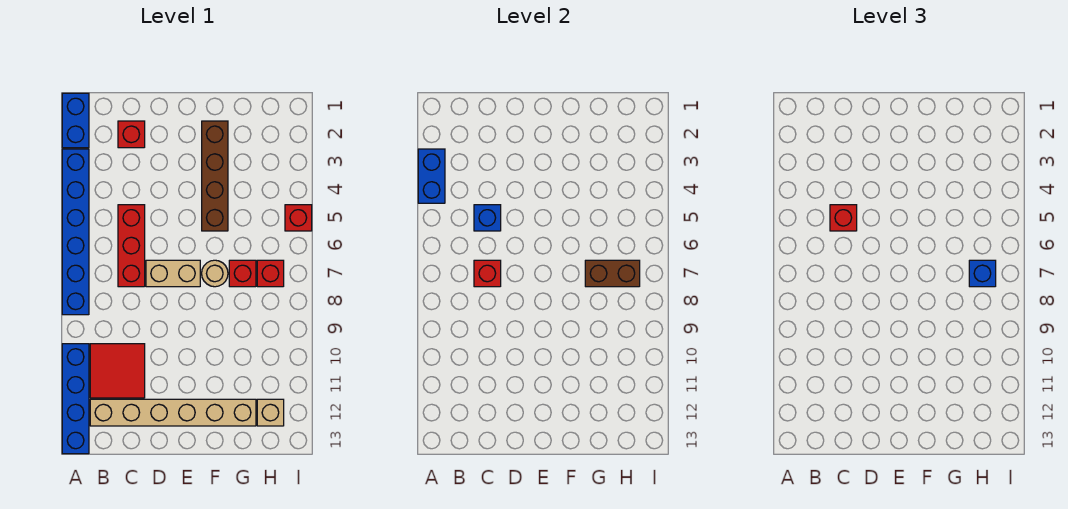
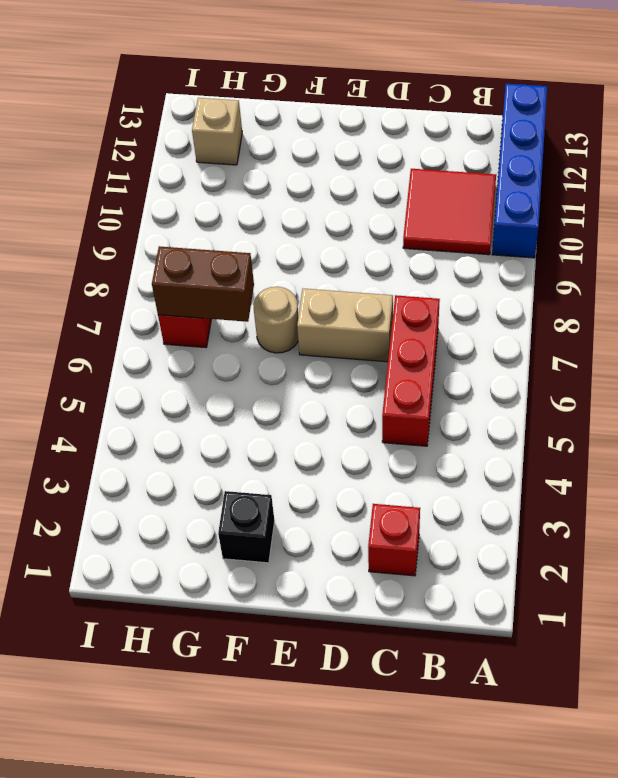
black 1x1 brick [218,491,275,563] -> brown 1x4 brick [202,121,228,231]
none -> blue 1x2 brick [62,93,89,148]
none -> blue 1x6 brick [62,149,89,315]
none -> tan 1x6 brick [90,399,256,426]

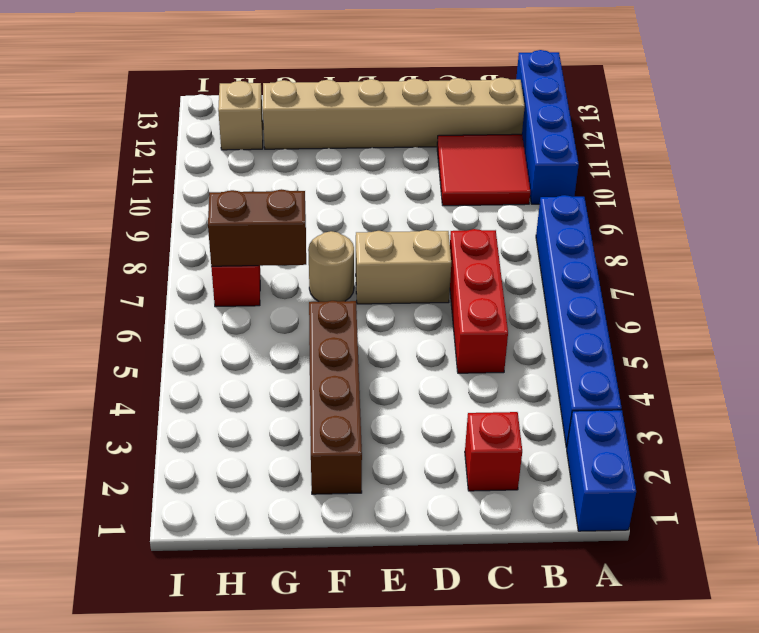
none -> red 1x1 brick [229,260,256,287]
none -> red 1x1 brick [285,205,312,231]
none -> blue 1x2 brick [418,149,445,203]

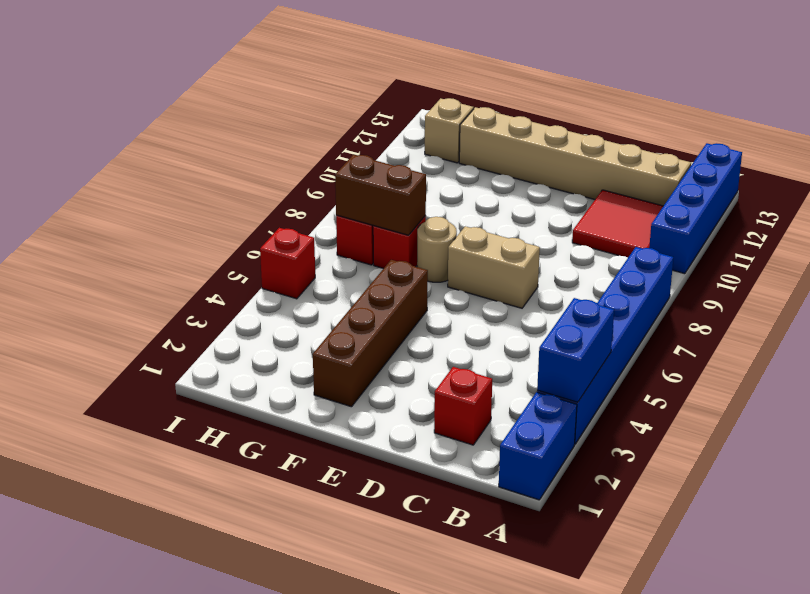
none -> red 1x3 brick [118,205,145,287]
none -> blue 1x1 brick [474,205,501,231]
none -> red 1x1 brick [474,260,501,287]

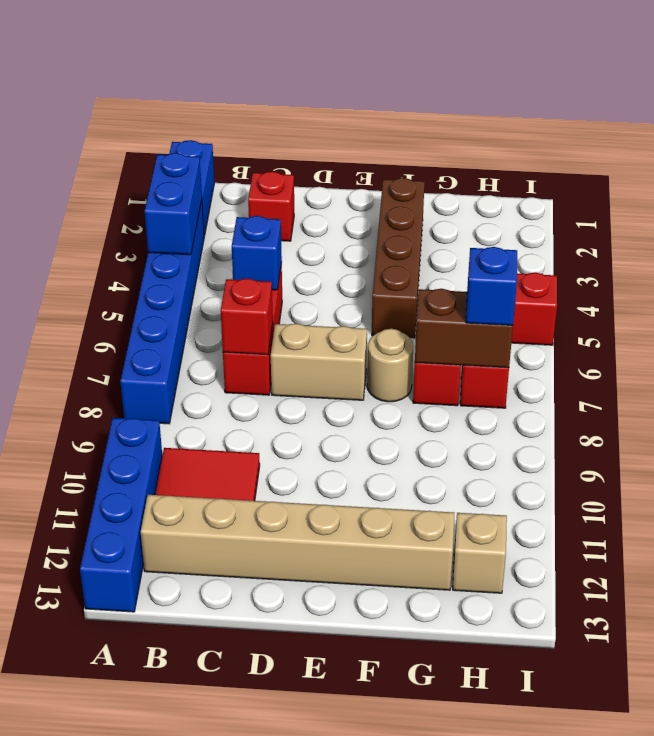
none -> red 1x1 brick [830,205,857,231]

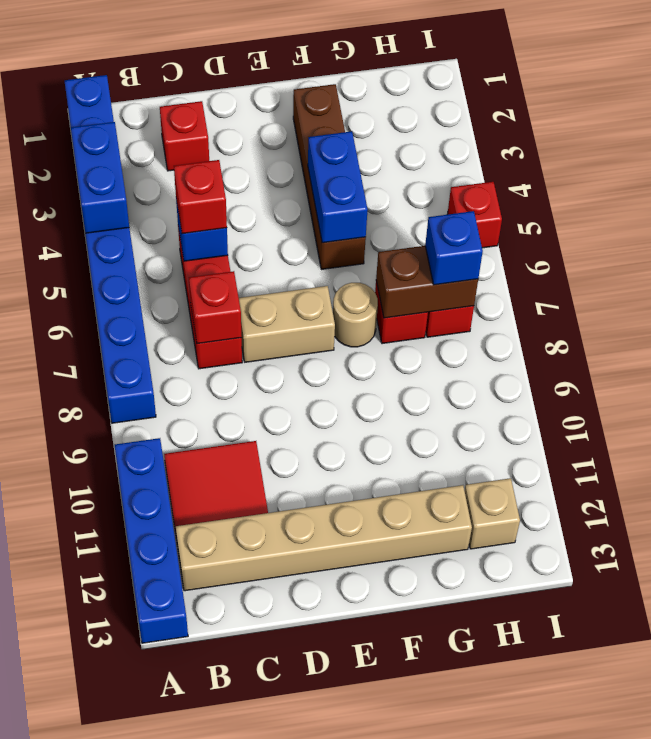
blue 1x2 brick [308,131,368,243] -> none

